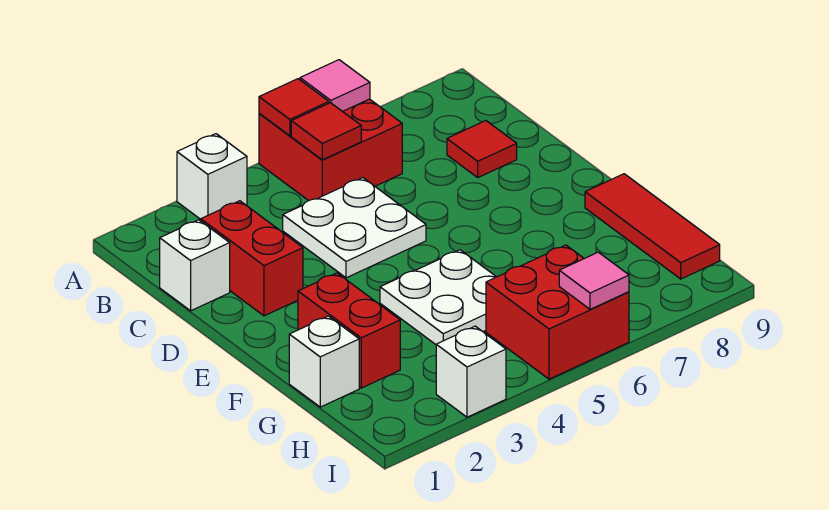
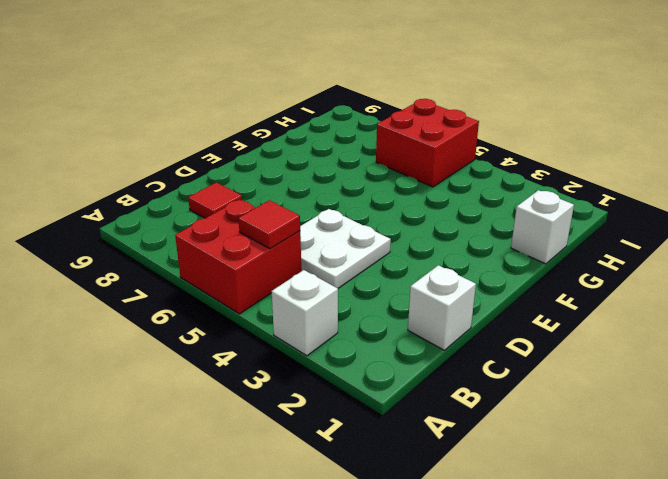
none -> red 1x2 brick [201,201,303,316]
none -> red 1x2 brick [298,273,400,388]
none -> white 2x2 plate [380,250,496,344]

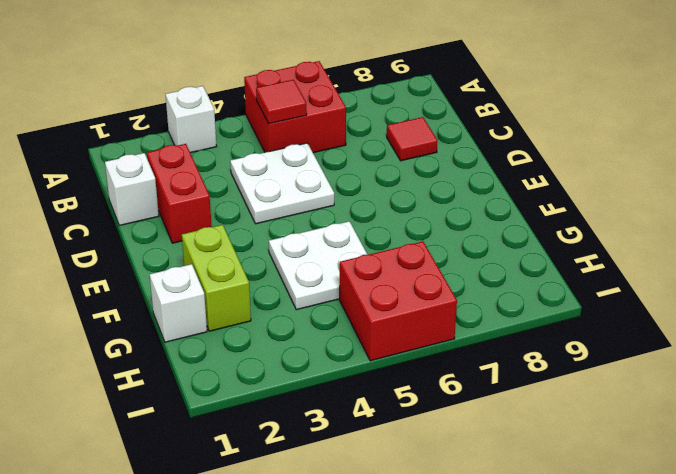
lime 1x2 brick [182,225,251,331] -> red 1x2 brick [298,273,400,388]
none -> red 1x3 tile [585,174,720,279]
none -> white 1x1 brick [436,326,506,417]
none -> red 1x1 tile [259,79,329,136]

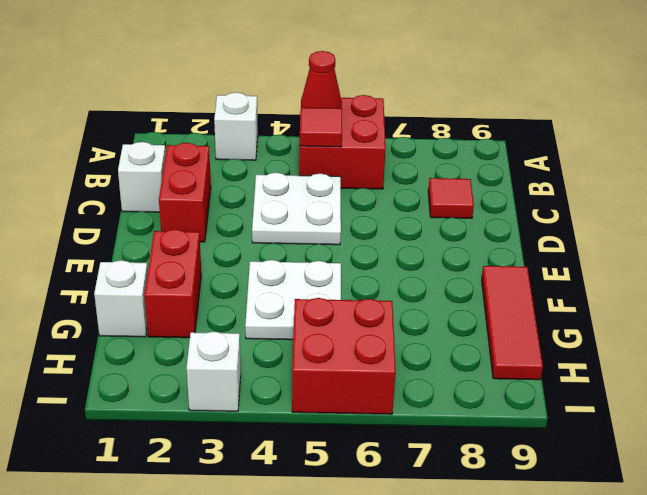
red 1x1 cone [301,51,342,108] -> red 1x1 tile [259,79,329,136]
none -> pink 1x1 tile [300,60,370,112]
none -> pink 1x1 tile [559,252,629,309]

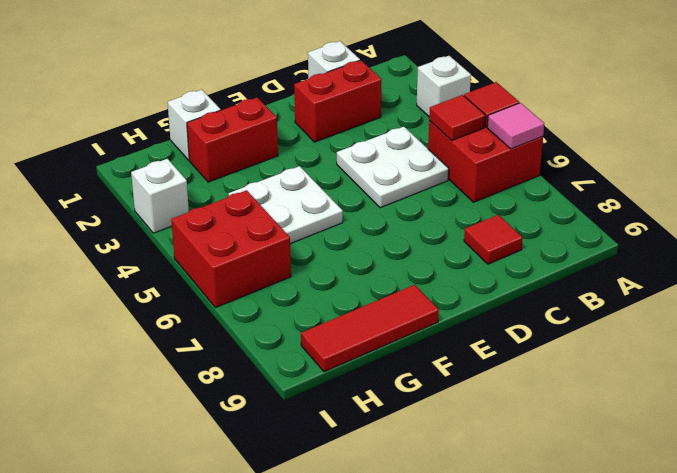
none -> pink 1x1 tile [559,252,629,309]

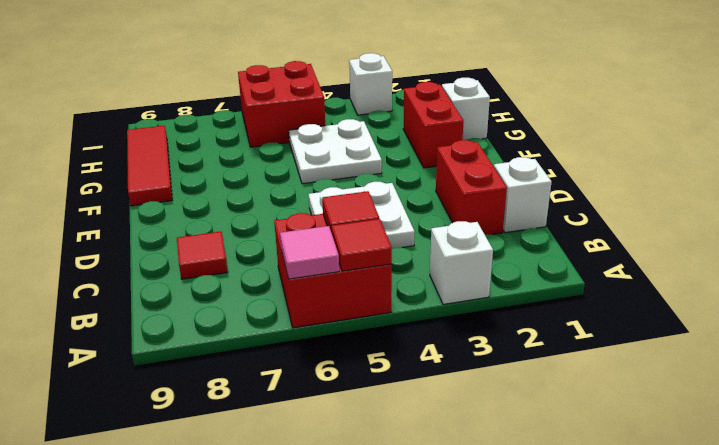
none -> pink 1x1 tile [559,252,629,309]

